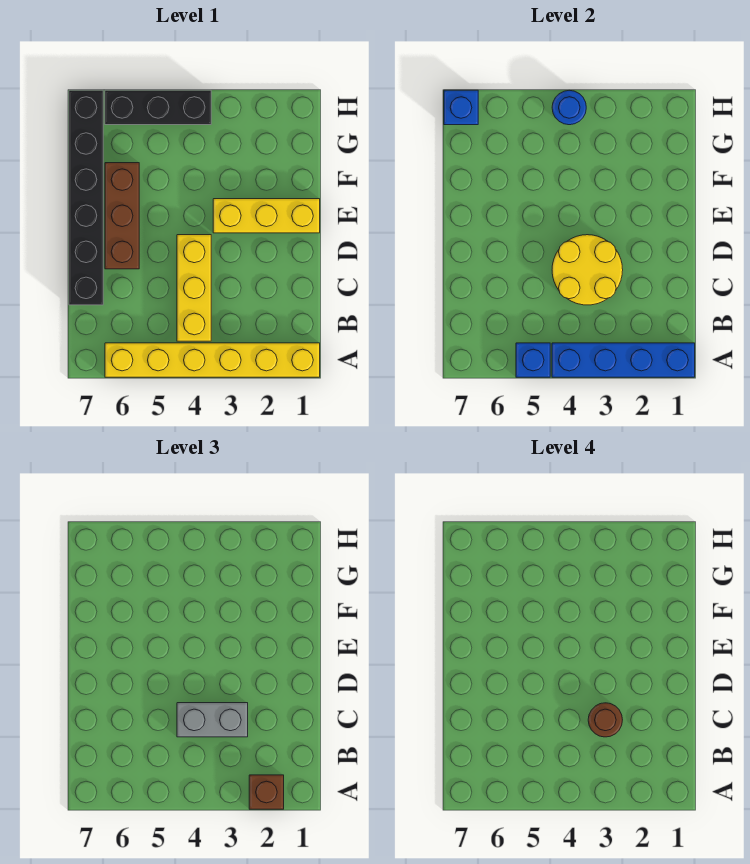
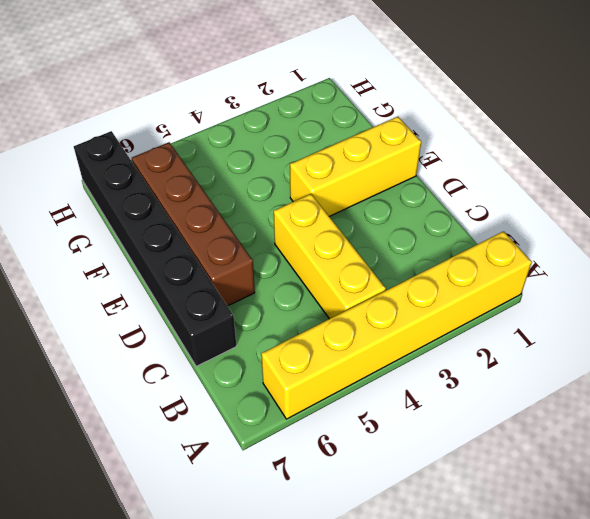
brown 1x4 brick [132,142,255,306] -> brown 1x3 brick [105,163,139,269]
none -> black 1x3 brick [105,90,211,125]
none -> blue 1x4 brick [552,343,695,377]
none -> blue 1x1 brick [516,343,550,377]

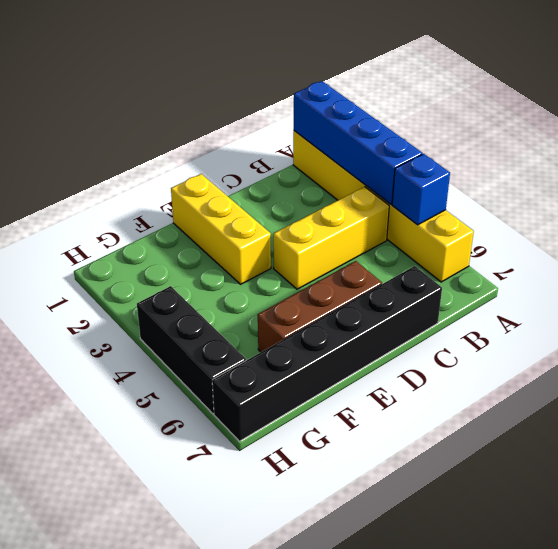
none -> yellow 2x2 round brick [552,235,623,305]
none -> blue 1x1 round brick [552,90,586,125]
none -> blue 1x1 brick [444,90,478,125]

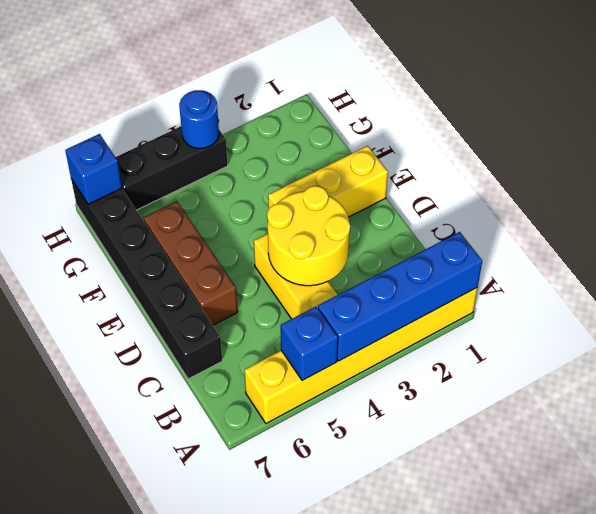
none -> brown 1x1 brick [249,775,284,809]
none -> grey 1x2 brick [177,703,248,737]
none -> brown 1x1 round brick [588,703,622,737]

